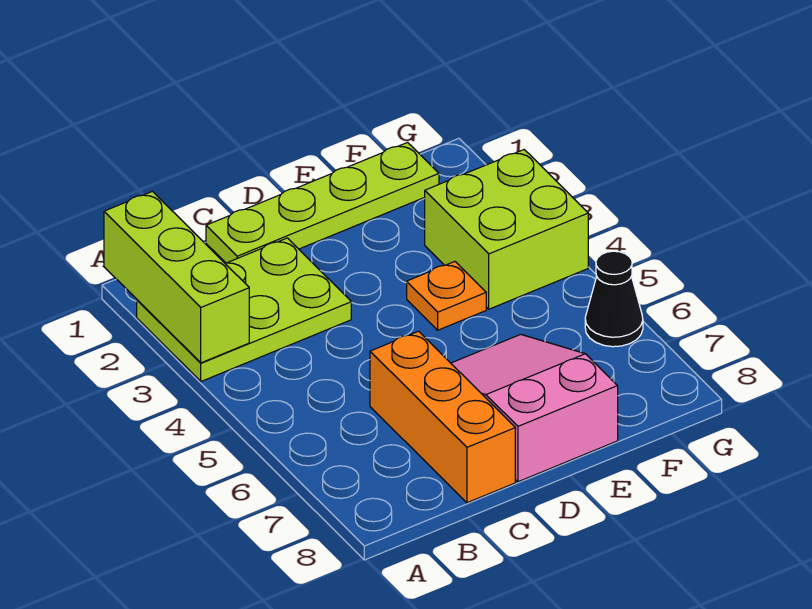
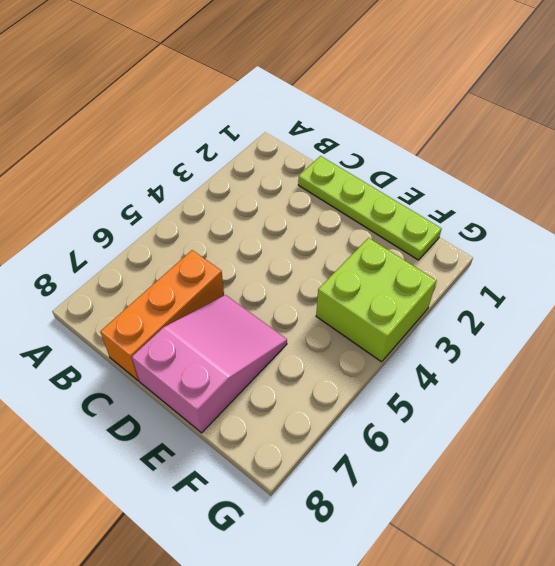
none -> lime 2x3 plate [137,238,351,381]
none -> orange 1x1 plate [407,262,486,330]

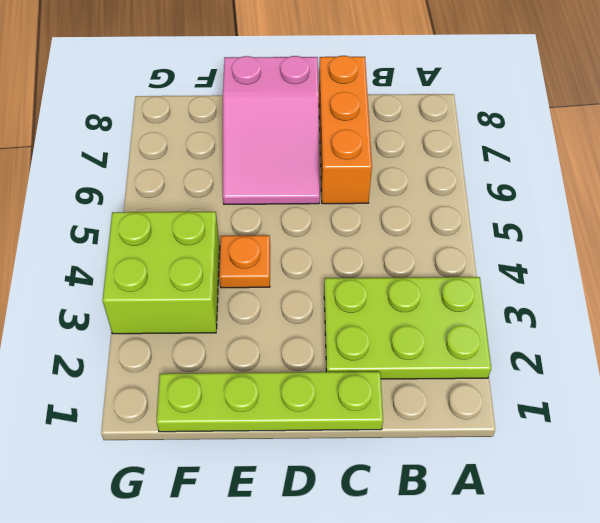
none -> black 1x1 cone [585,251,643,347]
none -> lime 1x3 brick [104,191,249,363]

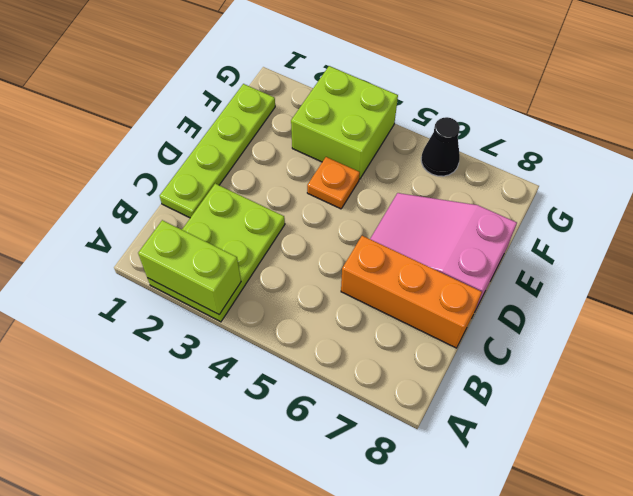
lime 1x2 brick [138,220,241,314] -> lime 1x3 brick [104,191,249,363]

